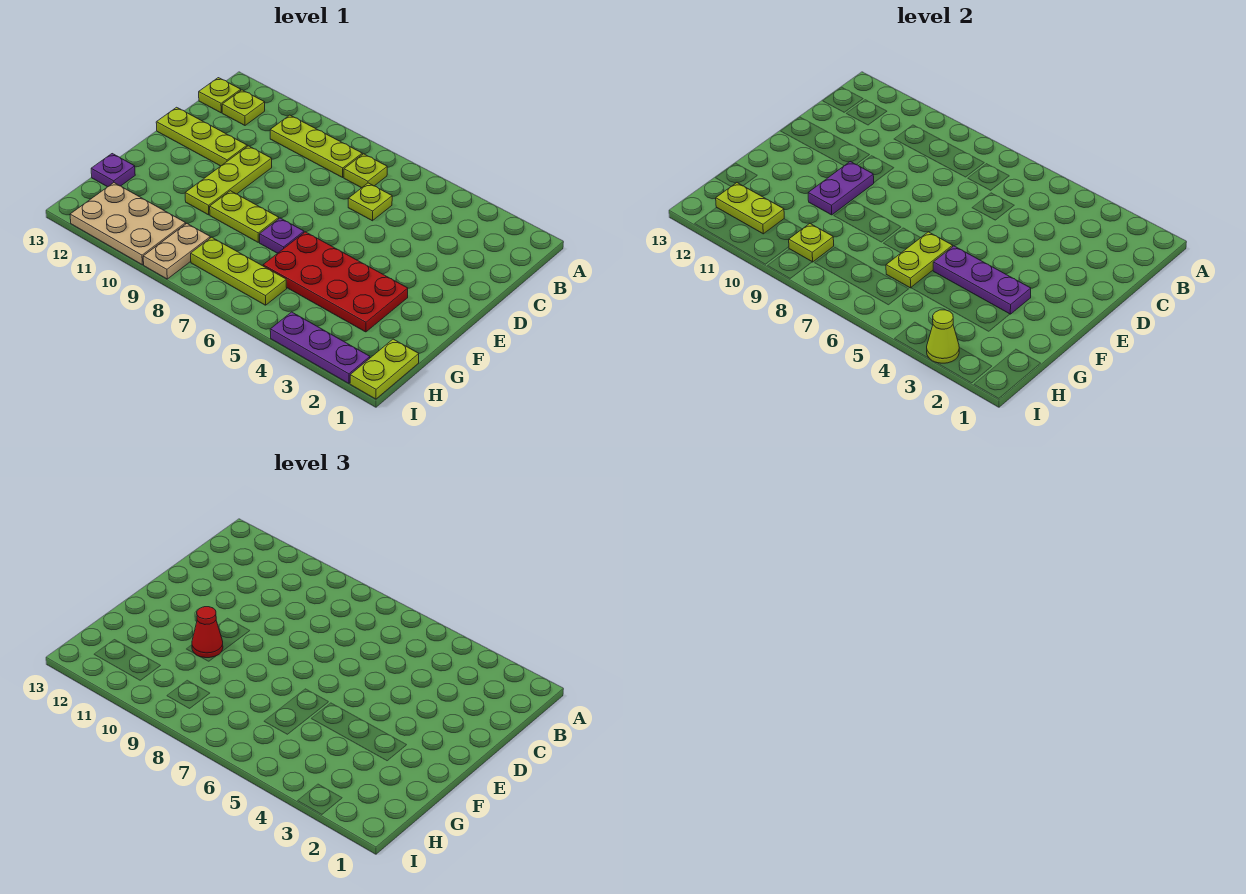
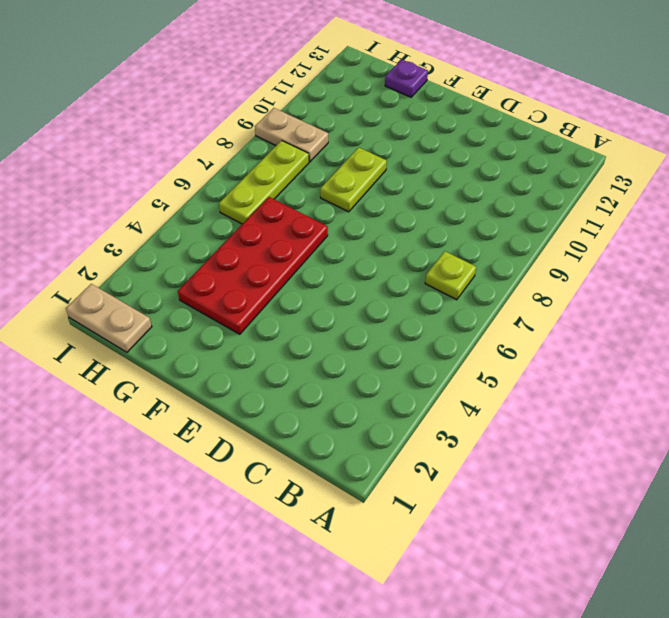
tan 1x2 plate [66,284,152,352] -> lime 1x2 plate [350,339,419,399]
none -> lime 1x3 plate [270,115,362,177]
none -> lime 1x1 plate [222,90,265,125]
none -> lime 1x1 plate [199,78,241,113]

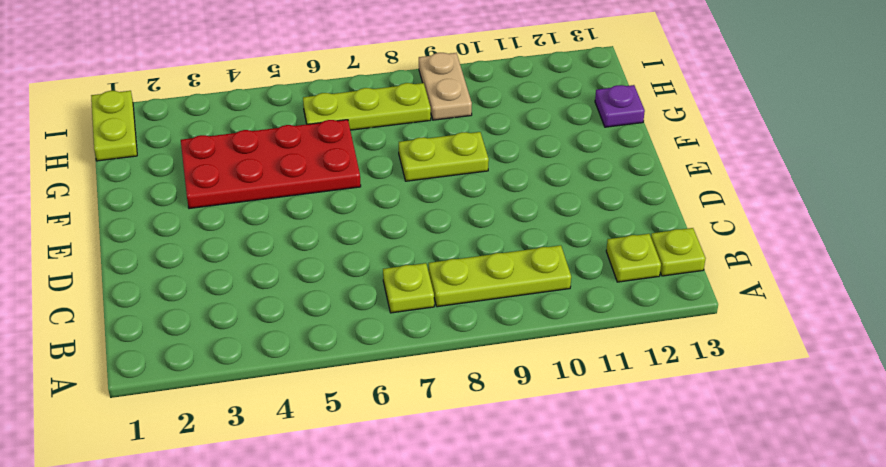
none -> lime 1x1 plate [348,183,392,221]
none -> lime 1x3 plate [185,146,272,215]
none -> lime 1x3 plate [156,107,247,166]

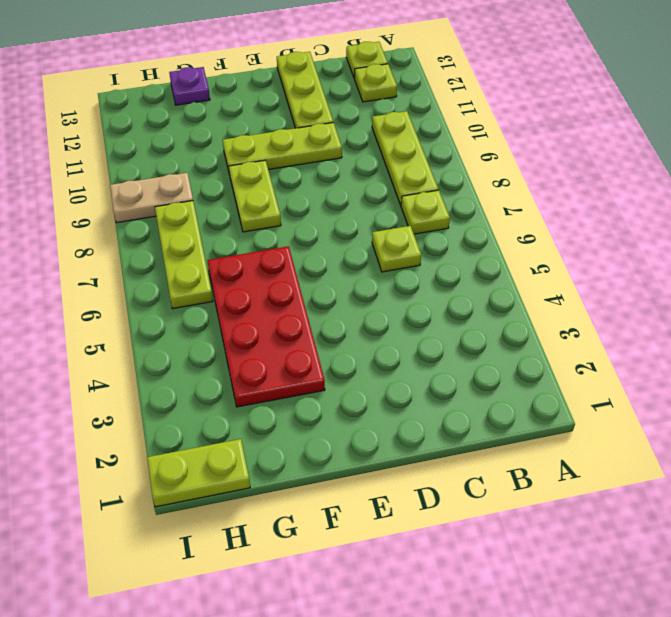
none -> purple 1x1 plate [260,218,304,253]
none -> tan 2x3 plate [70,183,186,265]
none -> purple 1x3 plate [270,312,370,384]

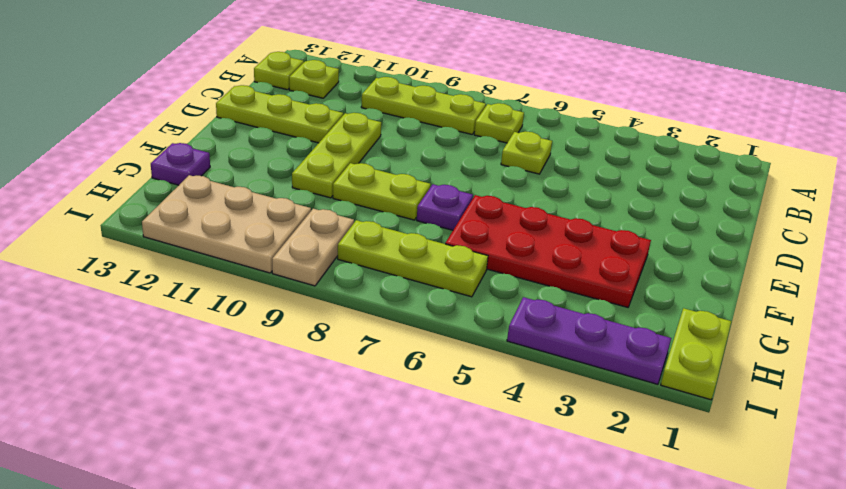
none -> purple 1x2 plate [808,162,874,215]
none -> purple 1x3 plate [933,246,1031,314]
none -> lime 1x2 plate [886,232,953,288]

